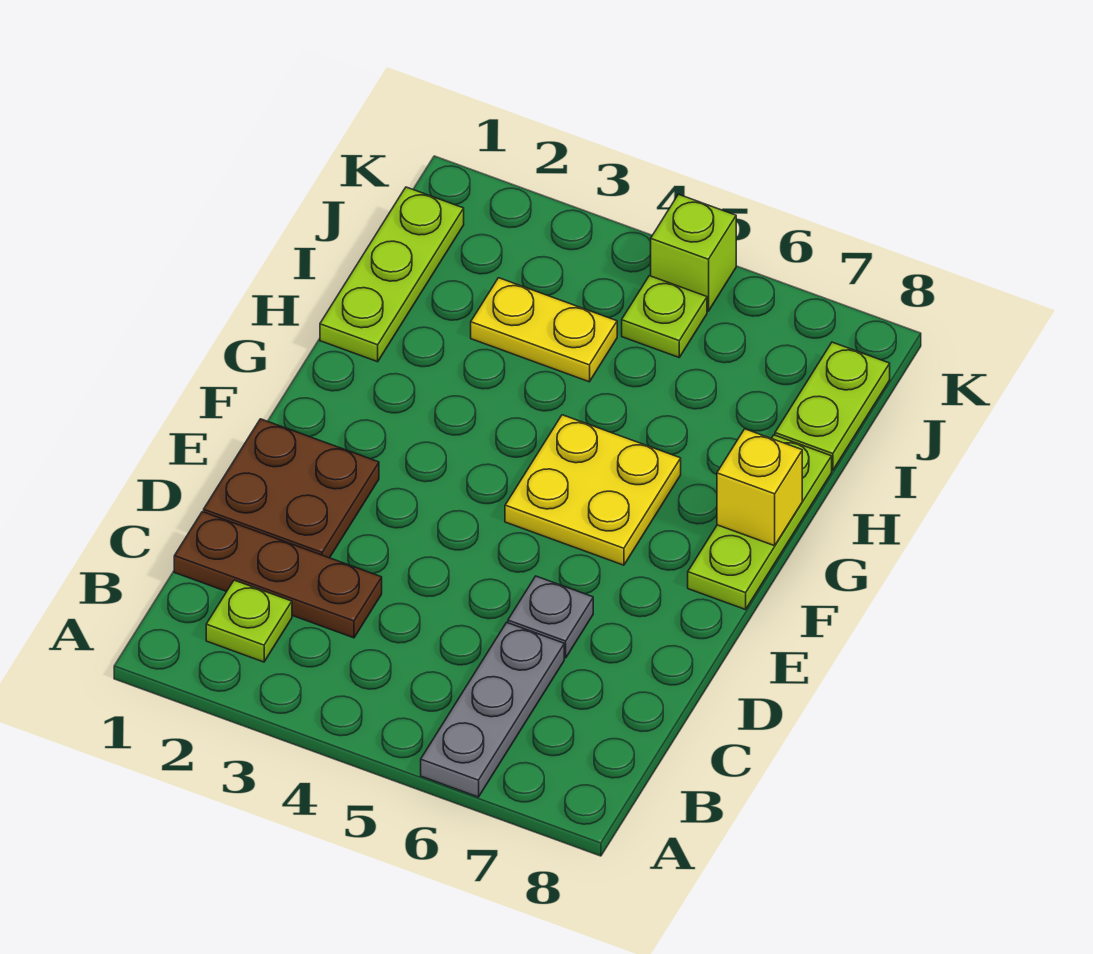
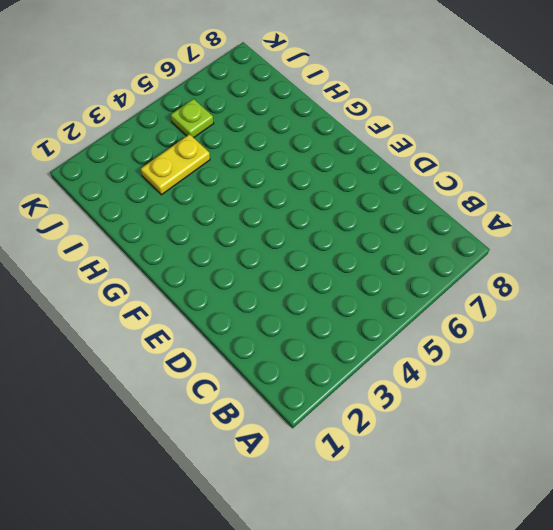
none -> grey 1x3 plate [421,622,564,797]
none -> lime 1x1 plate [206,580,292,662]
none -> brown 1x3 plate [174,512,382,638]

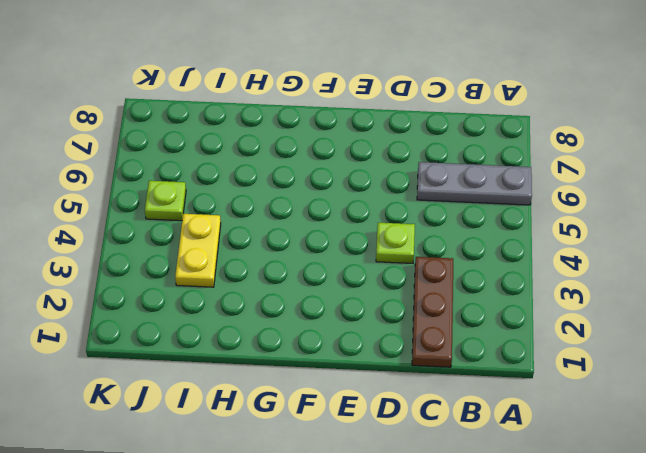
lime 1x1 plate [376,223,415,263] -> lime 1x1 plate moved to [206,580,292,662]
none -> brown 2x2 plate [204,419,379,558]
none -> grey 1x1 plate [508,576,593,658]
none -> yellow 2x2 plate [505,415,681,565]

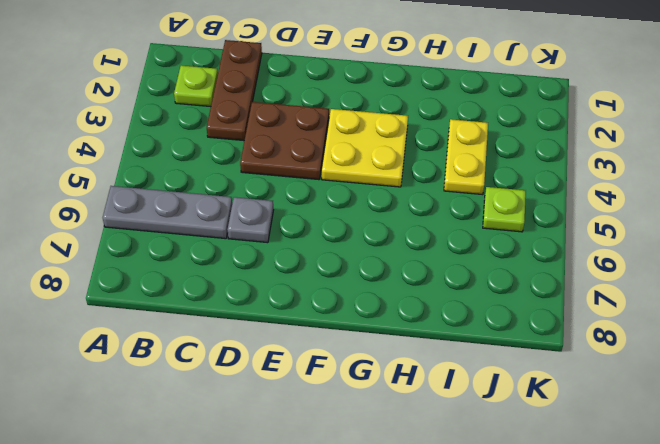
brown 2x2 plate [240,102,329,180] -> brown 2x2 plate moved to [204,419,379,558]
yellow 2x2 plate [322,109,408,187] -> yellow 2x2 plate moved to [505,415,681,565]
none -> lime 1x3 plate [688,435,832,610]
none -> lime 1x3 plate [320,187,464,362]
none -> lime 1x2 plate [775,342,890,470]

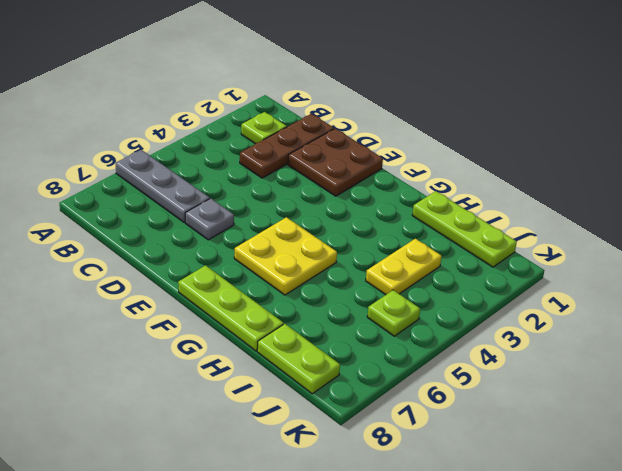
none -> lime 1x1 brick [651,194,736,311]
none -> yellow 1x1 brick [717,429,802,546]

